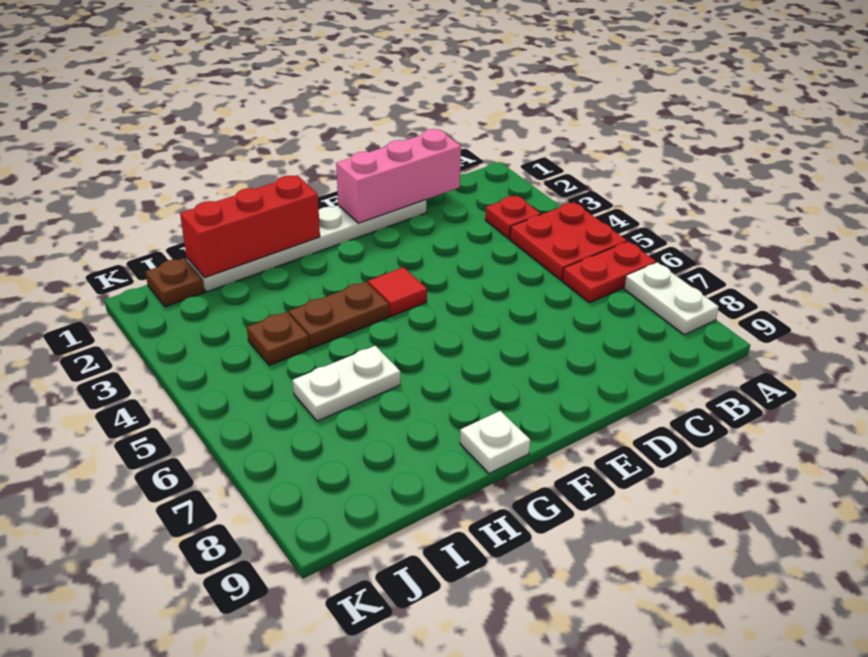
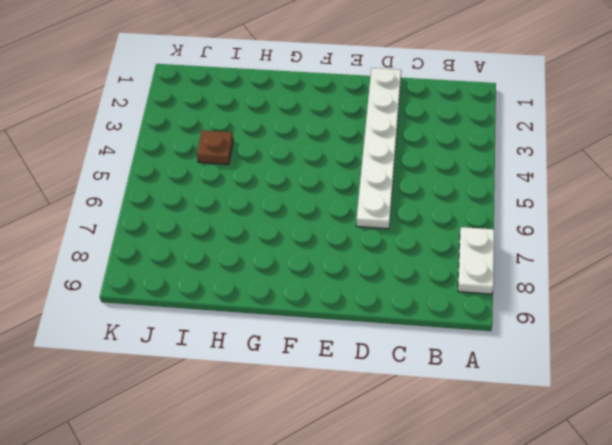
white 1x6 plate [356,68,401,229] -> white 1x6 plate turned to [187,200,426,292]
none -> red 2x2 plate [510,202,627,280]
none -> red 1x2 plate [562,241,656,303]
none -> red 1x1 plate [485,196,541,238]

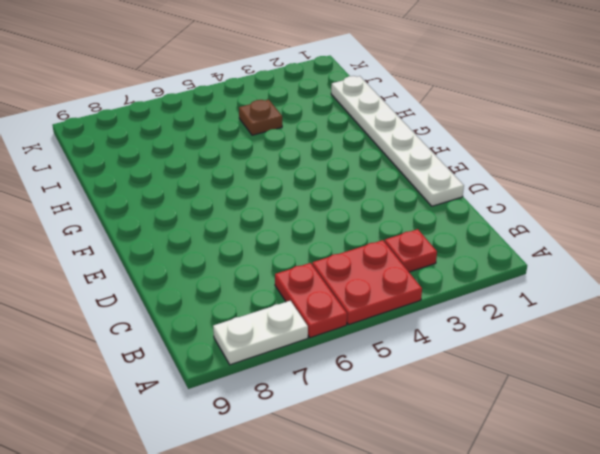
none -> red 1x1 tile [368,267,427,316]
none -> brown 1x2 plate [289,282,389,348]
none -> white 1x1 plate [460,411,530,474]

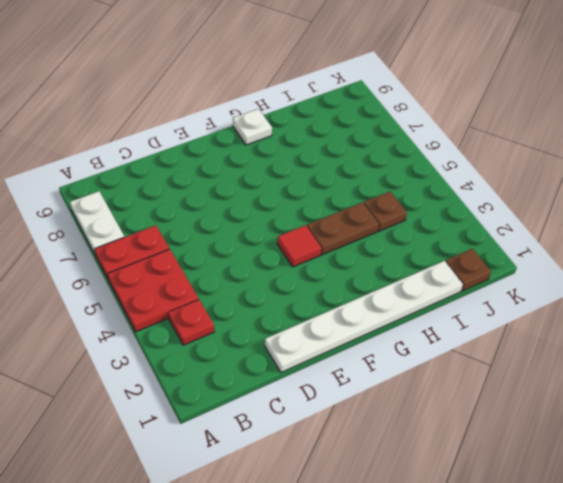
none -> white 1x2 plate [293,346,400,421]
none -> pink 1x3 brick [336,129,461,223]
none -> red 1x3 brick [180,175,320,278]

